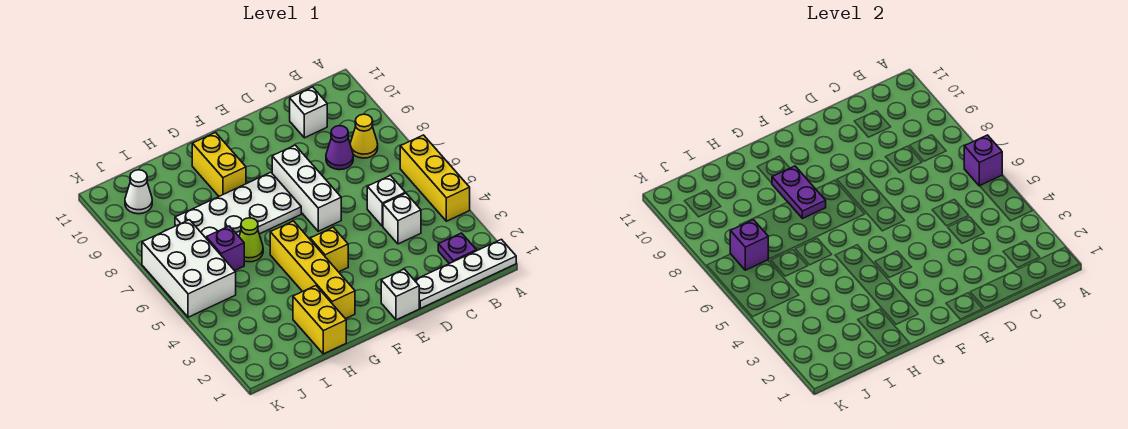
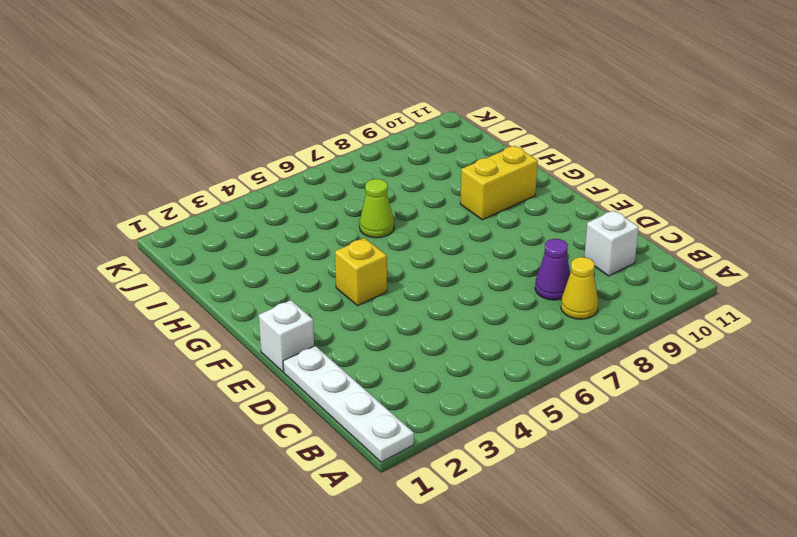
none -> yellow 1x3 brick [400,135,470,221]
none -> purple 1x1 plate [438,233,476,264]
none -> white 1x1 brick [383,193,421,244]

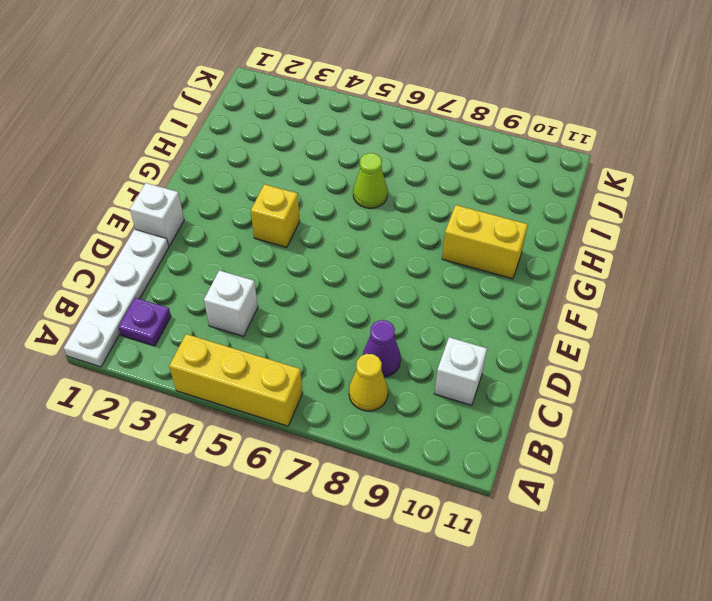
none -> white 1x1 brick [367,176,405,226]
none -> white 1x3 brick [272,145,341,231]
none -> white 2x4 plate [175,172,301,238]

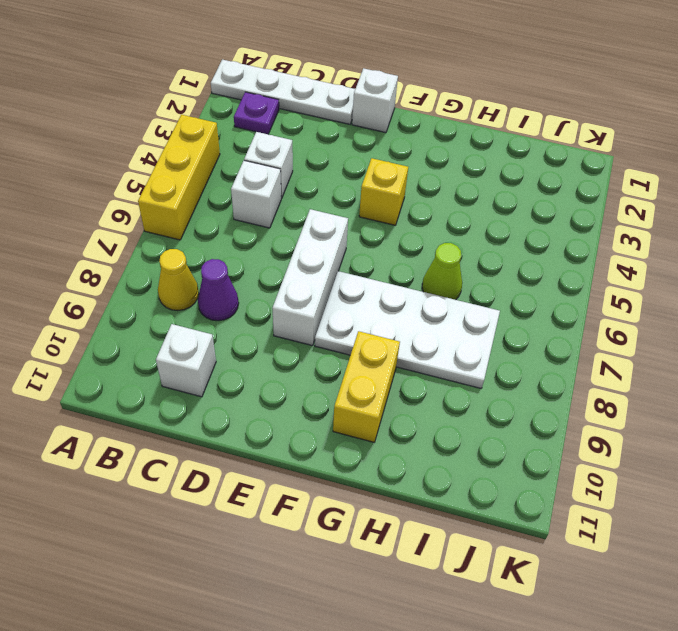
none -> yellow 1x4 brick [270,221,355,319]
none -> yellow 1x2 brick [293,286,346,354]
none -> purple 1x1 brick [206,226,244,271]

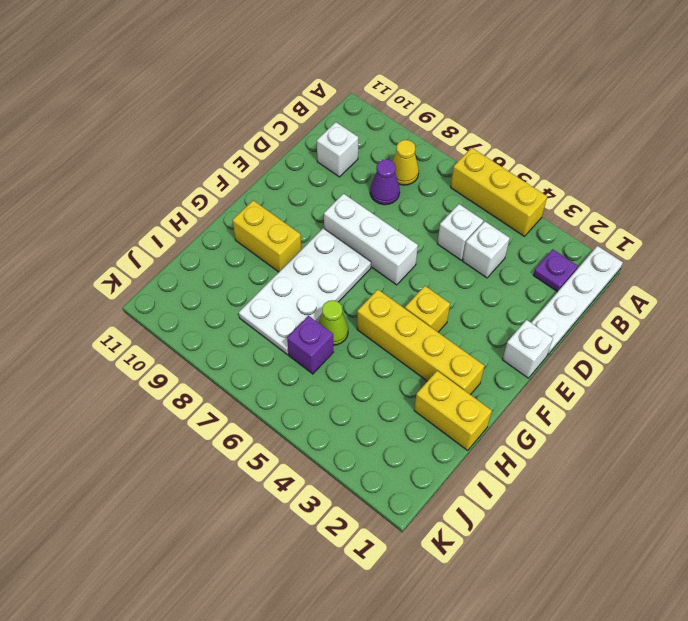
none -> white 2x3 brick [142,220,236,317]
none -> white 1x1 cone [125,170,152,214]
none -> purple 1x1 brick [964,135,1002,186]

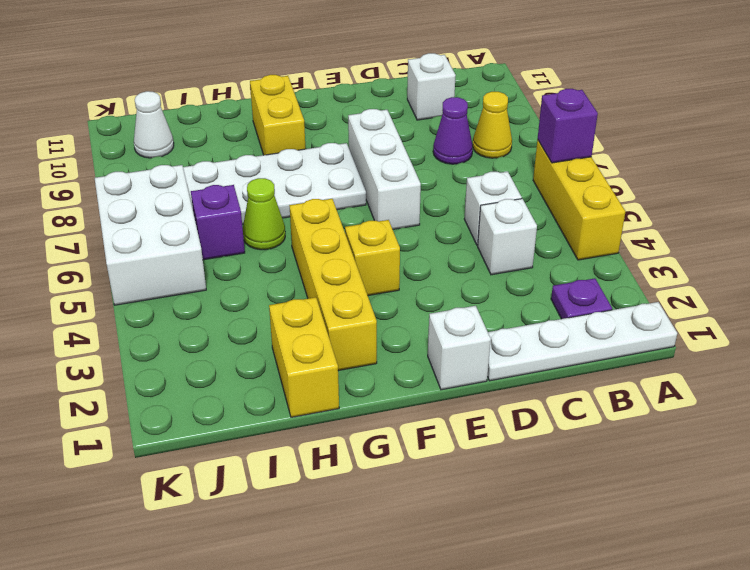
none -> purple 1x2 plate [772,166,826,219]
none -> purple 1x1 brick [730,220,768,270]

